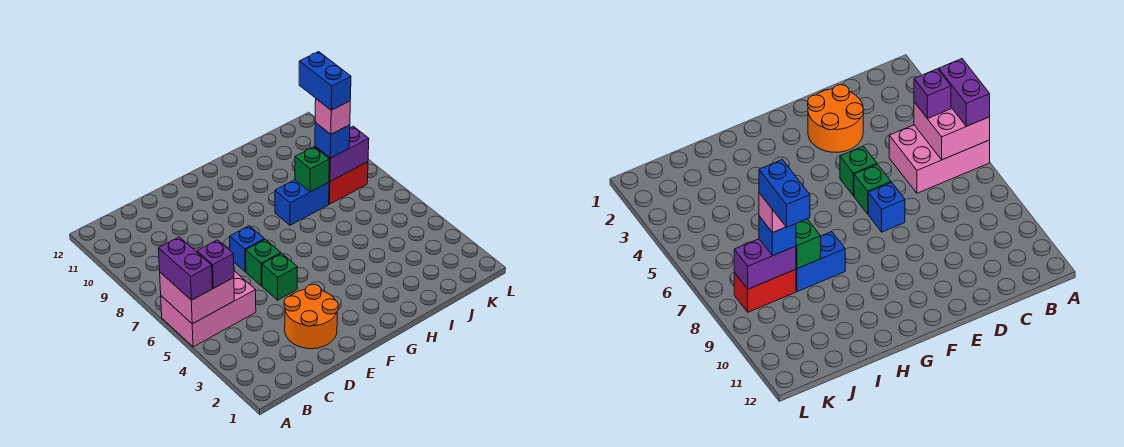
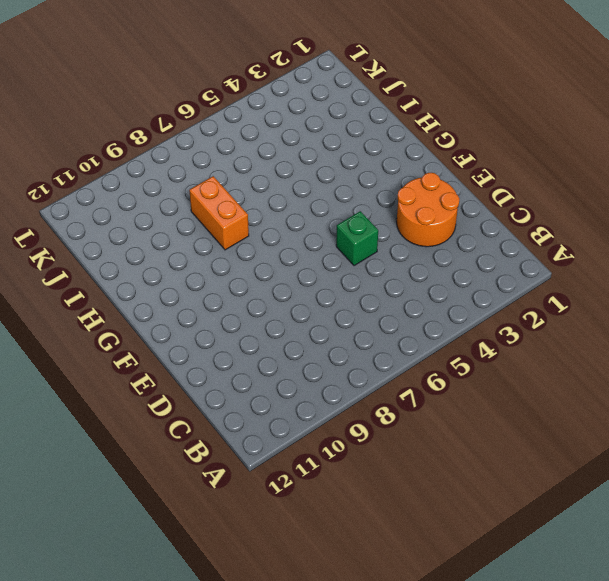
orange 1x2 brick [189,176,249,250] -> blue 1x2 brick [275,180,329,225]
none -> pink 2x3 brick [161,271,256,347]
none -> green 1x1 brick [246,239,281,286]
none -> blue 1x1 brick [230,226,265,272]

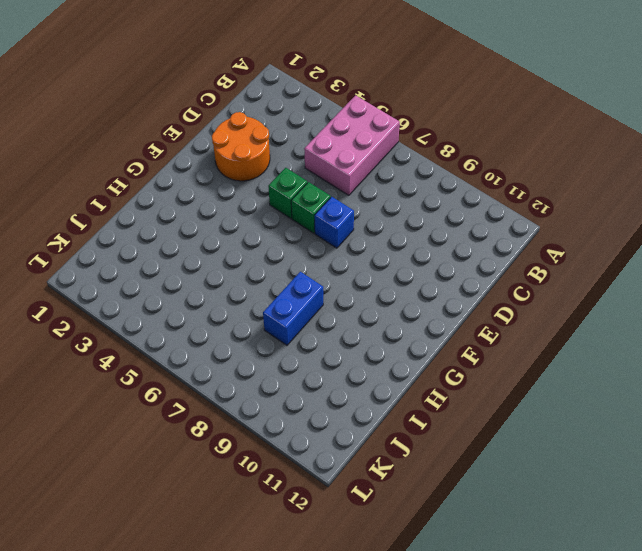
none -> red 1x2 brick [329,162,368,204]
none -> pink 2x2 brick [160,272,234,324]
none -> green 1x1 brick [295,147,329,192]

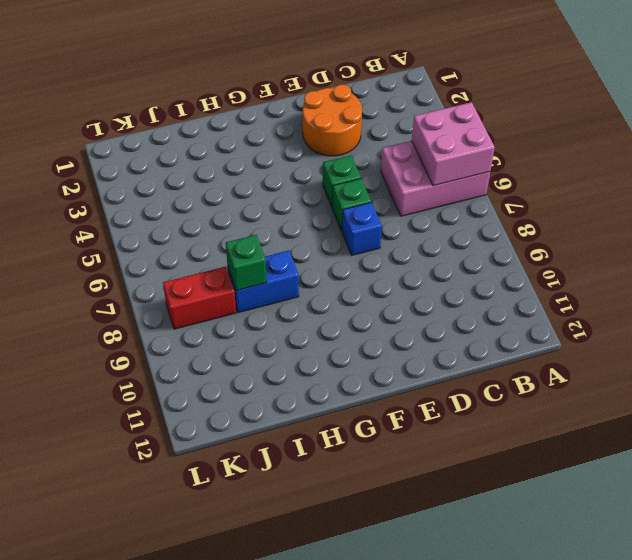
none -> purple 1x2 brick [315,126,369,181]
none -> purple 1x2 brick [158,237,212,300]
none -> purple 1x1 brick [197,240,234,288]

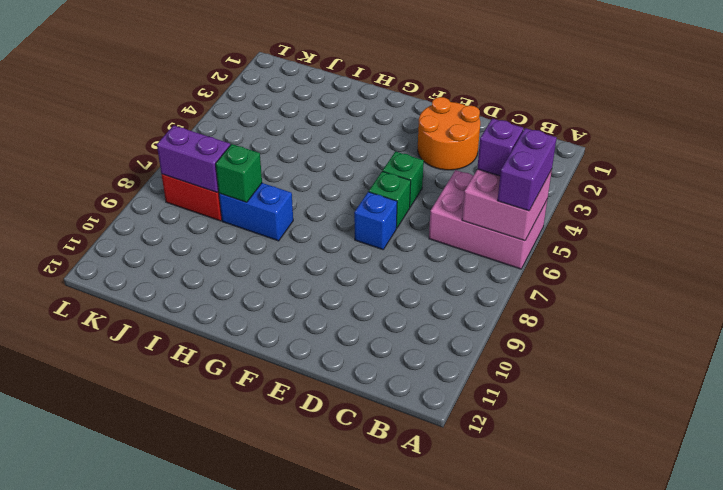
none -> blue 1x1 brick [315,123,350,158]
none -> pink 1x1 brick [315,99,350,134]
none -> blue 1x2 brick [299,52,351,110]

